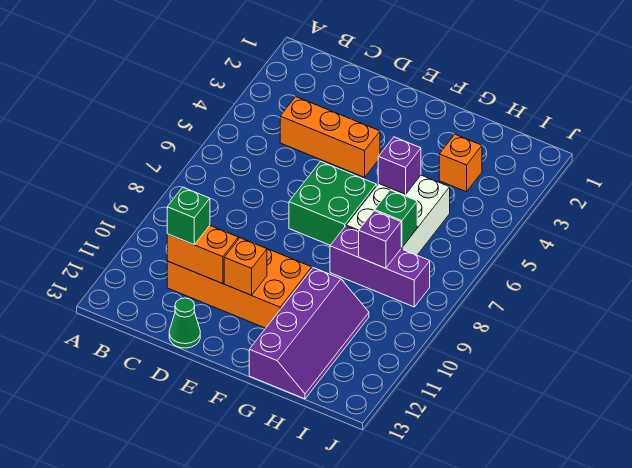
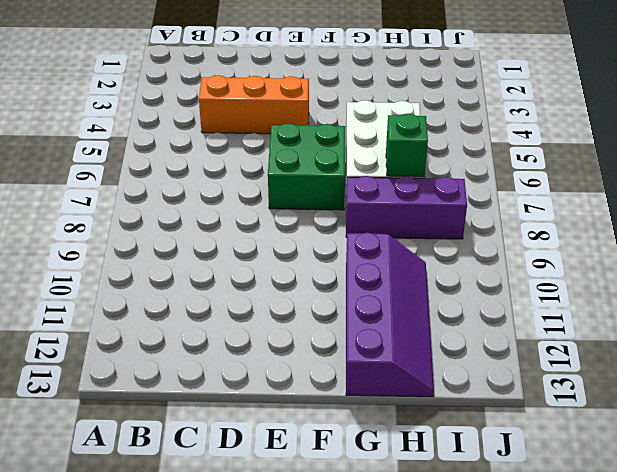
none -> orange 2x4 brick [167,237,312,328]
none -> green 1x1 cone [169,298,200,348]
none -> orange 1x1 brick [439,135,482,192]

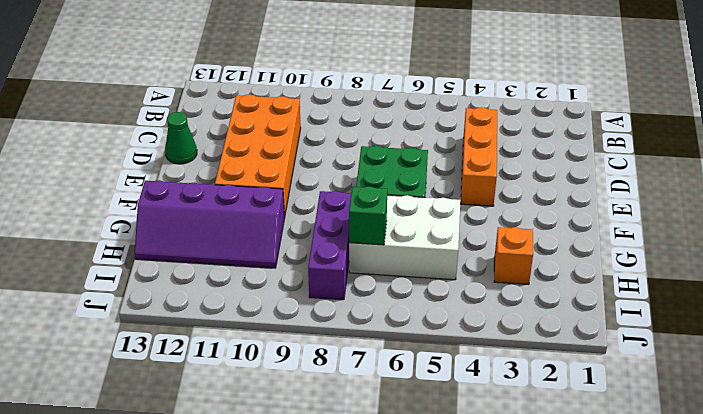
none -> orange 1x2 brick [167,226,238,284]
none -> orange 1x1 brick [224,238,267,295]
none -> purple 1x1 brick [378,137,421,194]

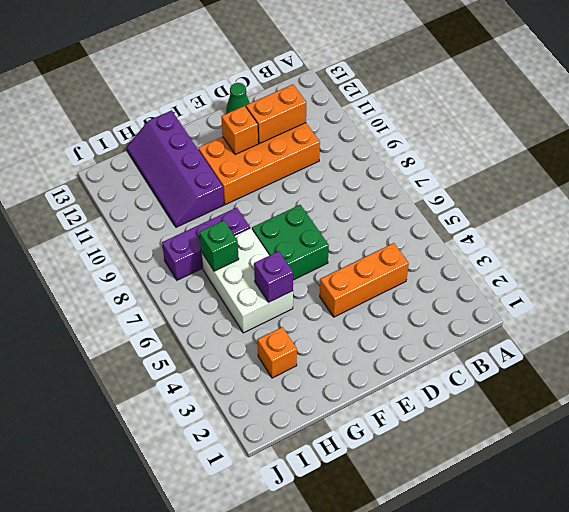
none -> purple 1x1 brick [359,211,401,268]
none -> green 1x1 brick [167,187,210,245]

